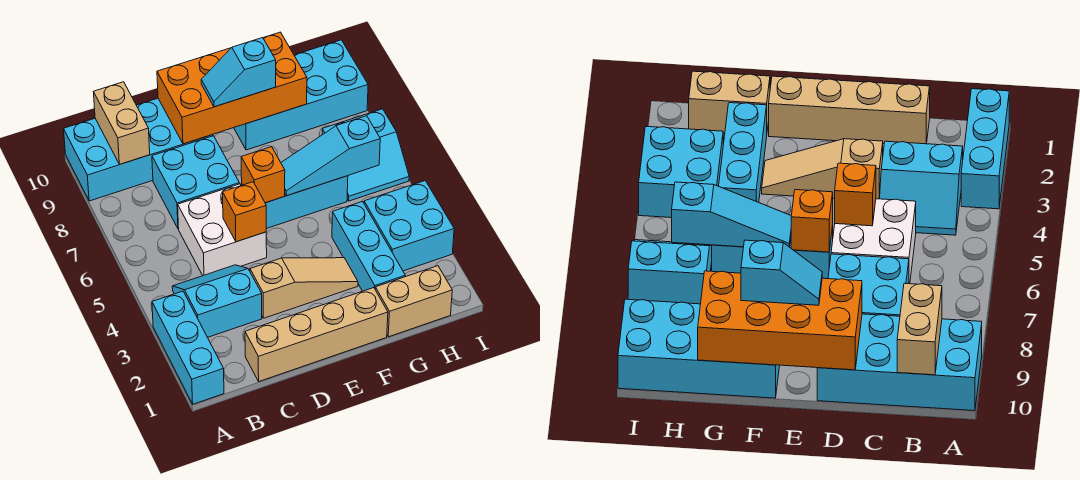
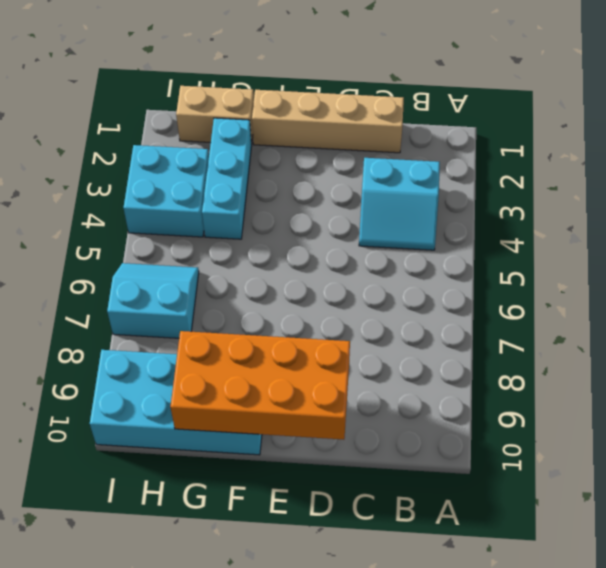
none -> cyan 1x3 brick [152,291,224,404]
none -> cyan 2x4 brick [64,98,213,201]
none -> white 2x2 brick [178,184,267,276]

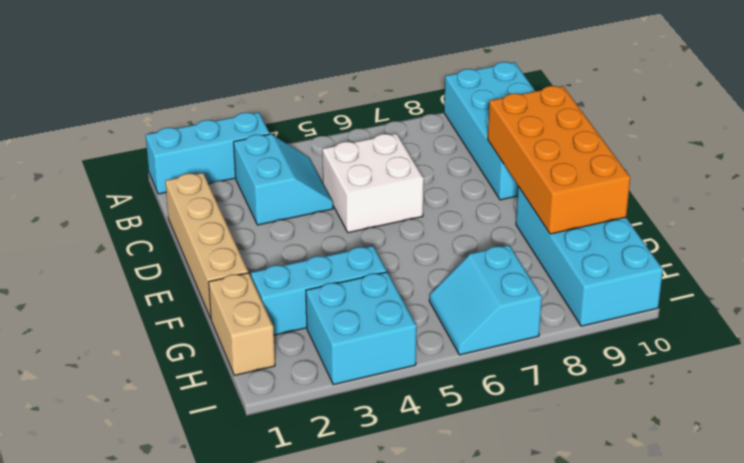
none -> cyan 2x2 brick [152,136,239,229]
none -> tan 1x3 slope [250,258,358,318]
none -> cyan 1x3 brick [265,176,348,229]

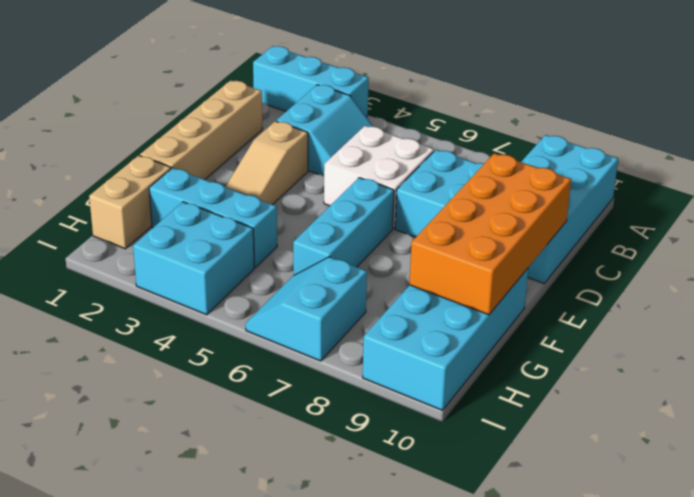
none -> tan 1x2 brick [94,82,150,164]
none -> orange 1x1 brick [223,182,266,242]
none -> orange 1x1 brick [241,147,285,203]

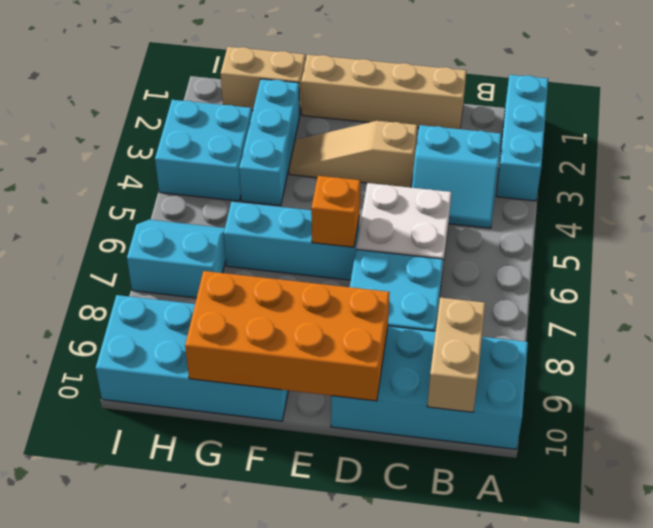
none -> orange 1x1 brick [223,182,266,242]
none -> cyan 1x3 slope [281,116,380,196]
none -> cyan 1x2 slope [201,38,276,107]

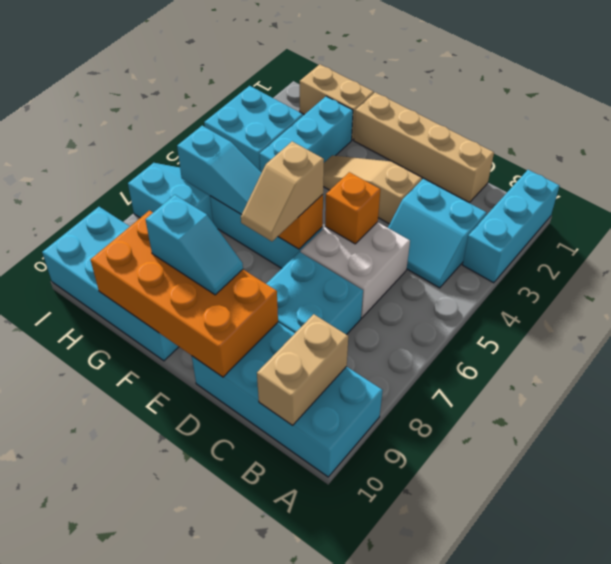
tan 1x2 slope [241,141,324,241] -> none

